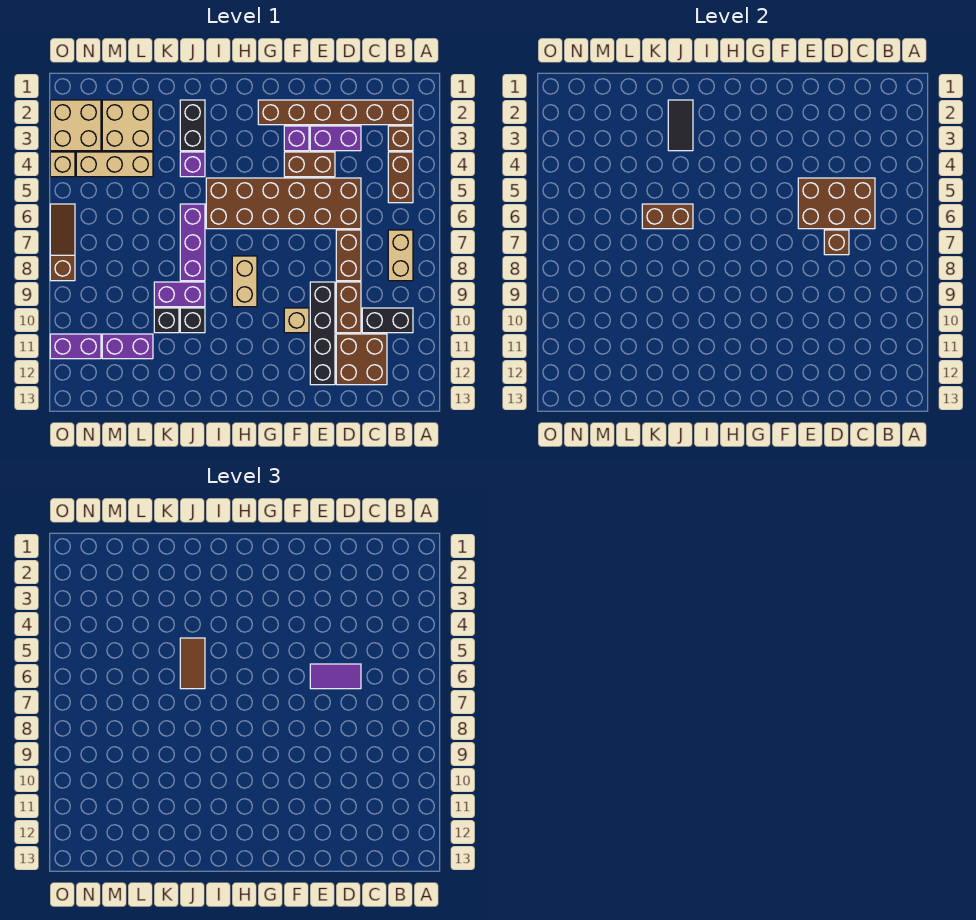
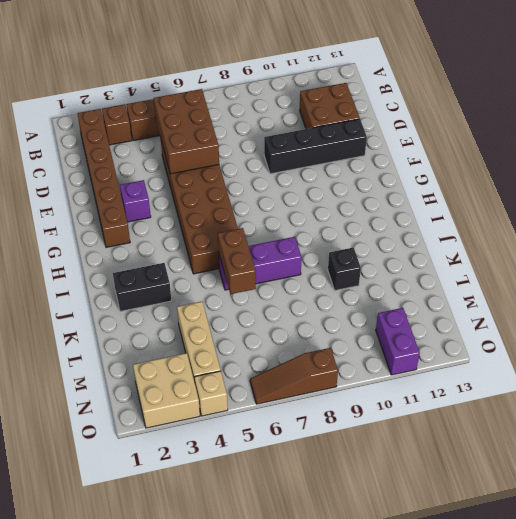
none -> tan 1x2 brick [388,230,413,281]
none -> black 1x2 brick [362,308,413,333]
none -> purple 1x2 brick [310,126,361,151]
none -> brown 1x2 brick [336,230,361,281]

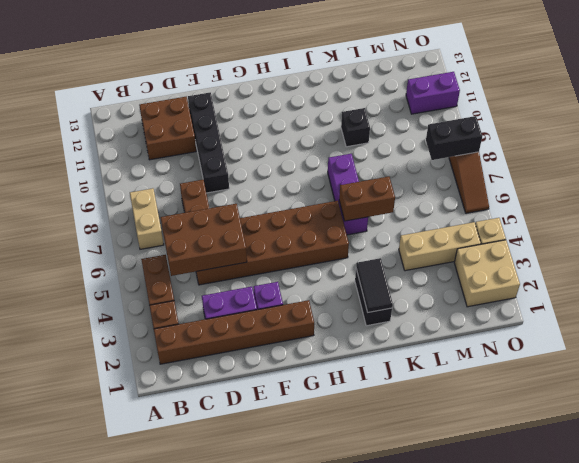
black 1x2 brick [426,116,482,160] -> black 1x2 brick moved to [362,308,413,333]
none -> brown 1x2 brick [336,282,361,333]
none -> brown 1x2 brick [284,152,335,177]
none -> tan 1x1 brick [284,308,309,333]
none -> tan 1x2 brick [232,256,257,307]

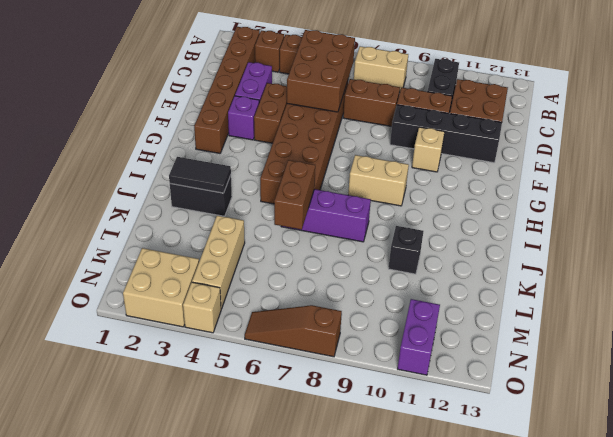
none -> purple 1x1 brick [180,152,205,177]
none -> purple 1x2 brick [154,282,205,307]
none -> black 1x1 brick [180,308,205,333]
none -> tan 2x2 brick [102,100,153,151]

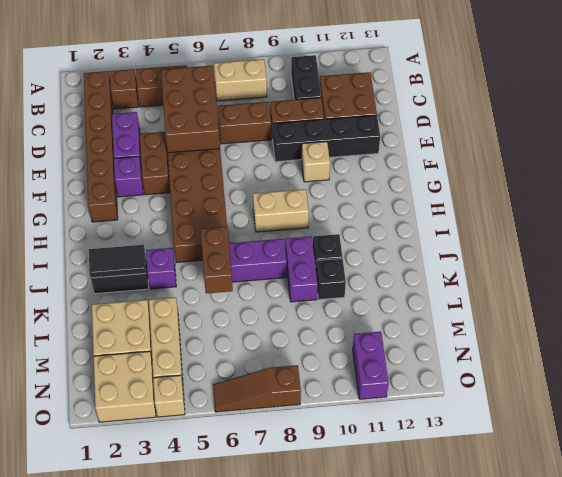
none -> purple 1x2 brick [102,334,153,359]
none -> brown 1x1 brick [824,230,849,255]
none -> purple 1x2 tile [310,664,361,689]
none -> brown 1x2 tile [180,638,205,689]

